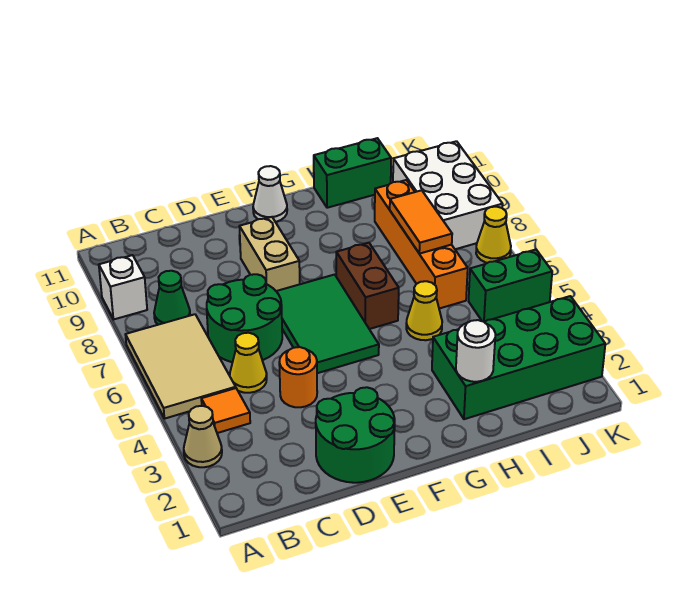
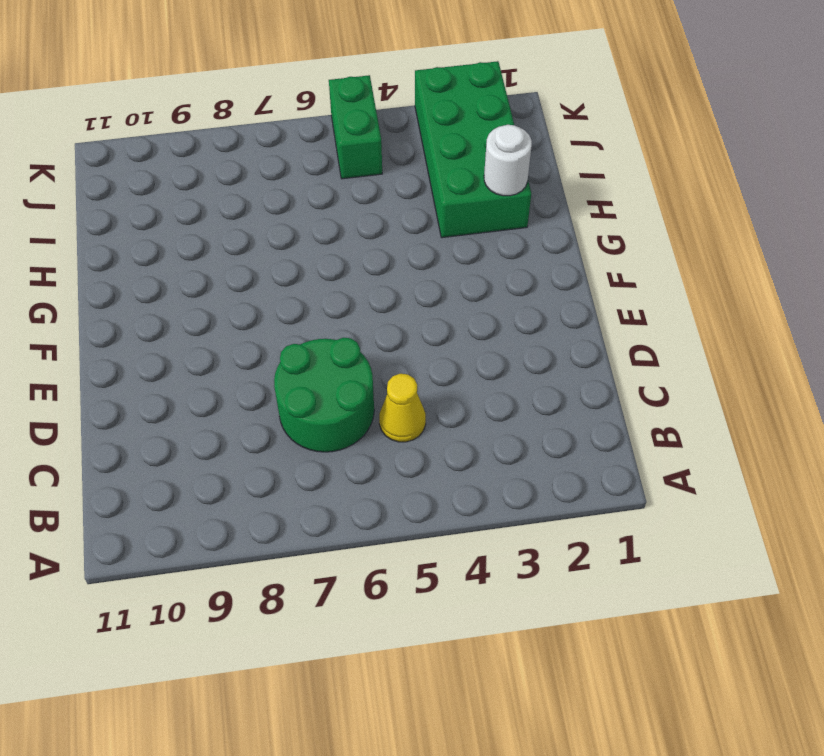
none -> tan 1x1 cone [184,406,222,467]
none -> tan 2x3 tile [125,314,236,419]
none -> white 1x1 brick [99,255,147,319]

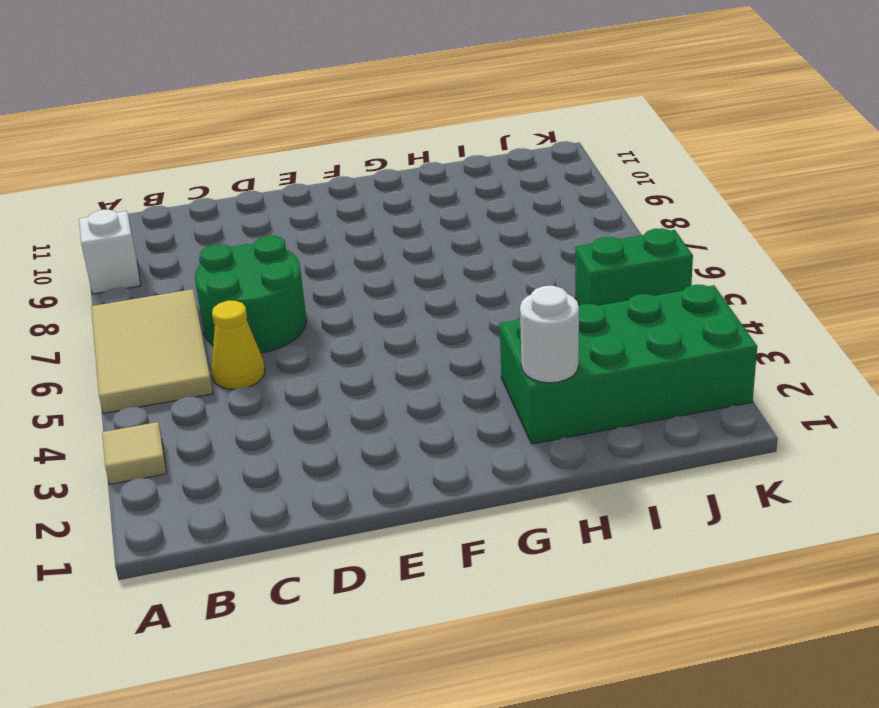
tan 1x1 tile [102,422,167,484] -> tan 1x1 cone [184,406,222,467]
none -> orange 1x1 tile [201,388,250,433]
none -> green 1x1 cone [154,271,190,325]
none -> green 2x2 round brick [316,387,395,483]

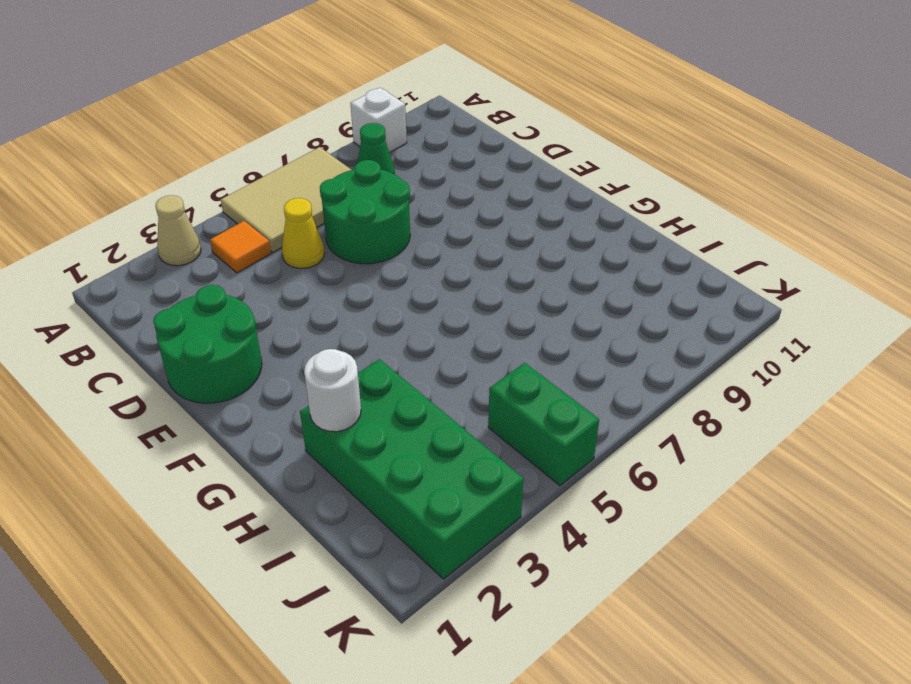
none -> orange 1x1 round brick [279,347,317,407]
none -> green 2x3 tile [276,275,379,373]
none -> tan 1x2 brick [239,217,300,291]

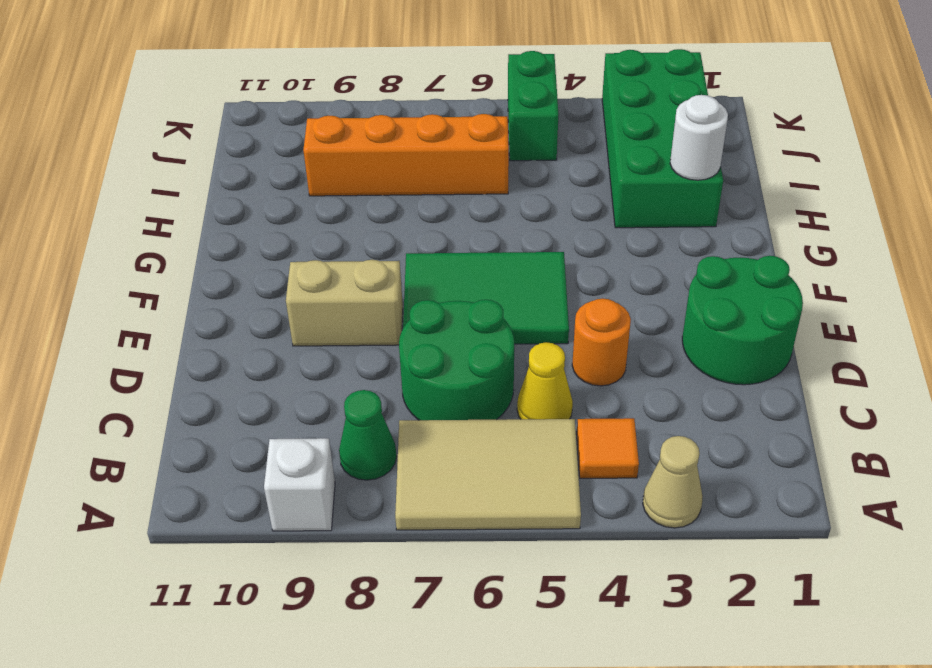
none -> white 1x1 cone [253,166,287,222]
none -> brown 1x2 brick [336,243,399,329]
none -> yellow 1x1 cone [406,281,442,340]

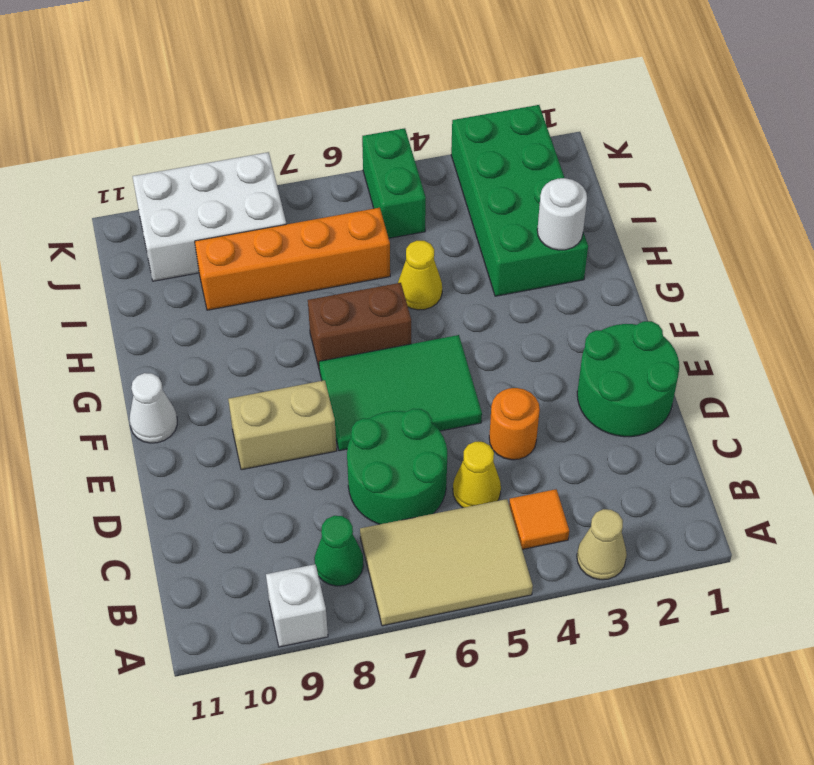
none -> green 1x2 brick [314,138,391,208]
none -> yellow 1x1 cone [476,207,511,263]
none -> orange 1x2 tile [390,190,452,254]

